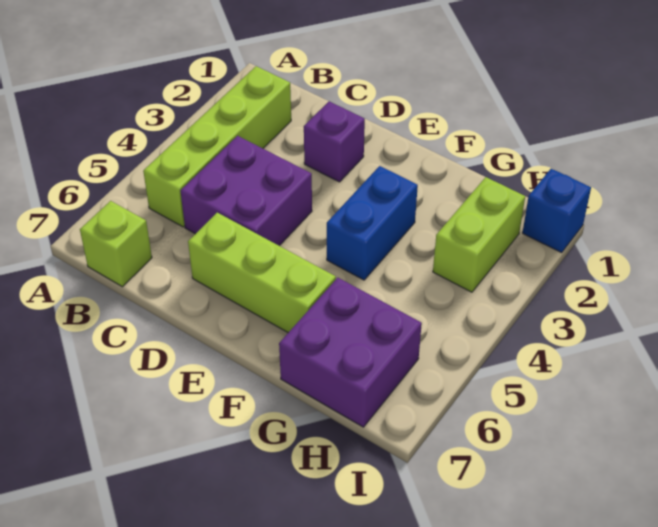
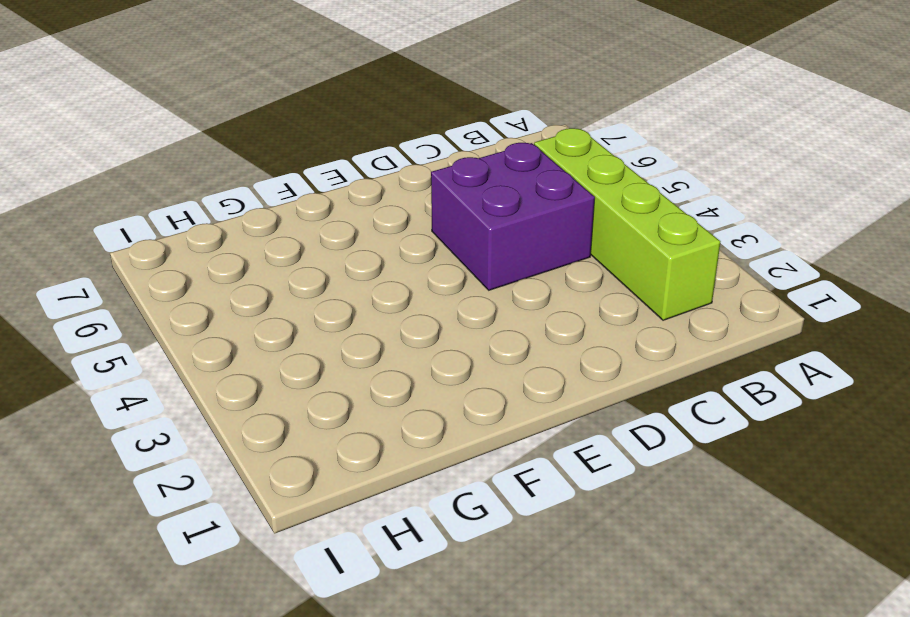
none -> lime 1x1 brick [80,201,152,287]
none -> purple 1x1 brick [304,101,365,182]

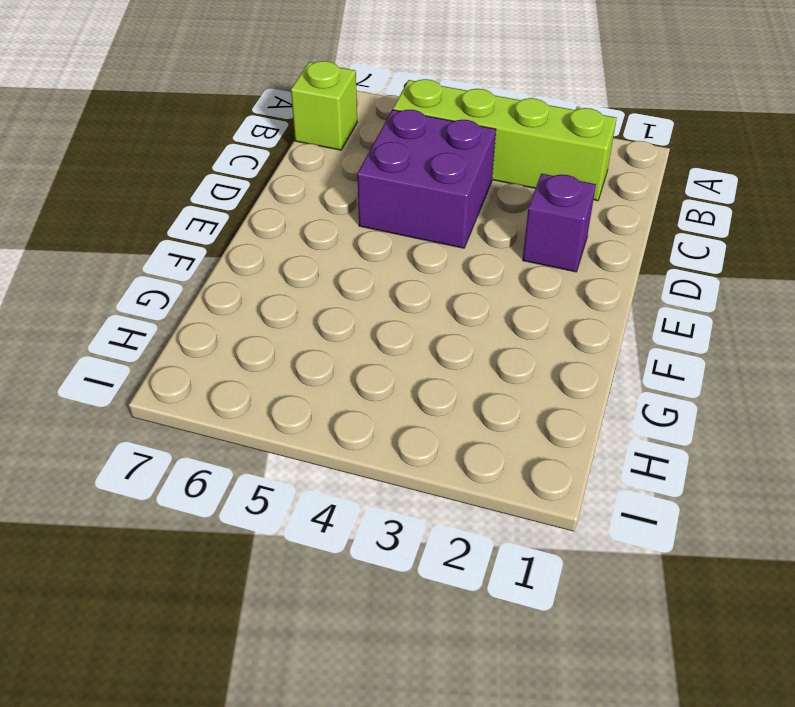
none -> lime 1x3 brick [188,213,336,333]
none -> blue 1x2 brick [327,166,418,280]

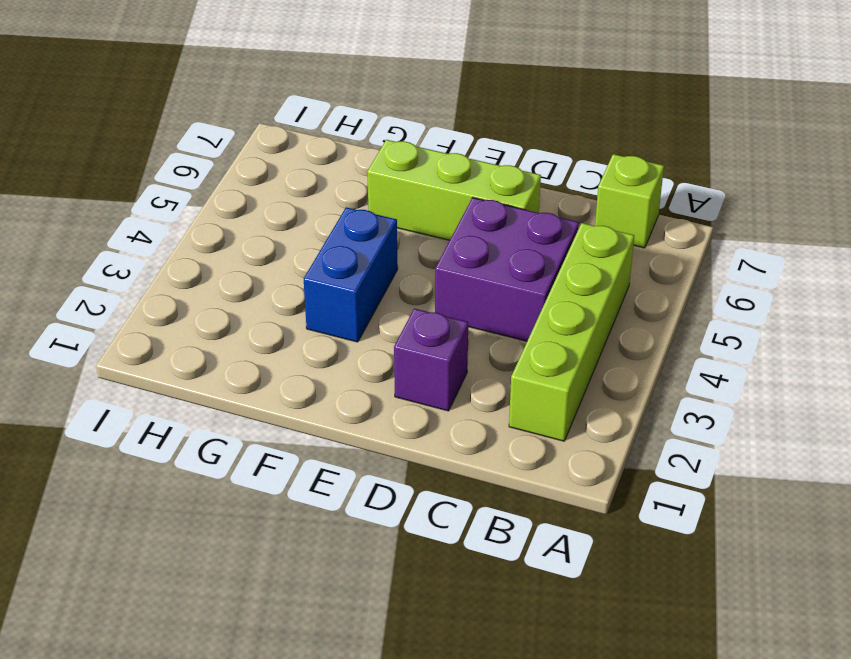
none -> purple 2x2 brick [279,278,422,427]
none -> lime 1x2 brick [433,177,525,292]

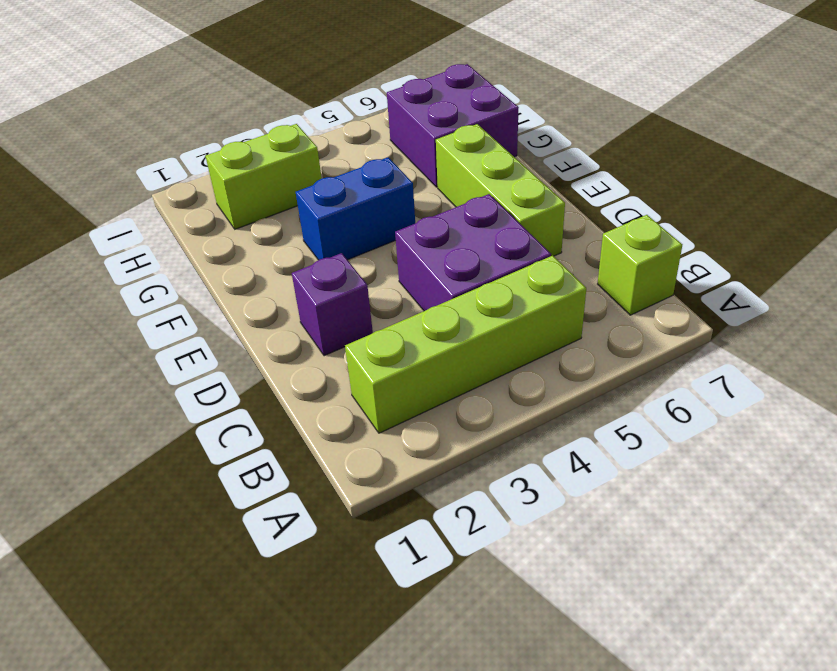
none -> blue 1x1 brick [522,169,591,253]

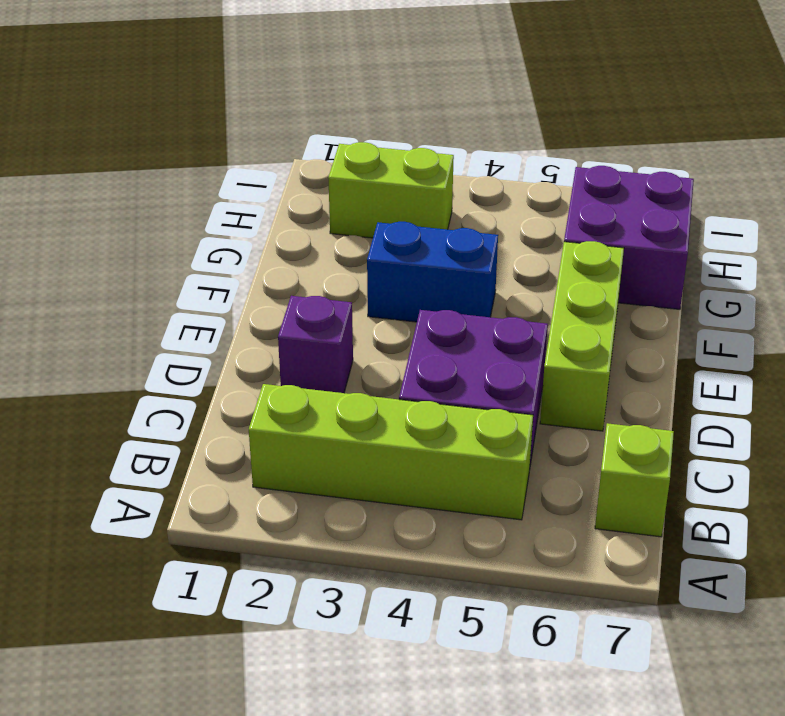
none -> blue 1x1 brick [522,169,591,253]

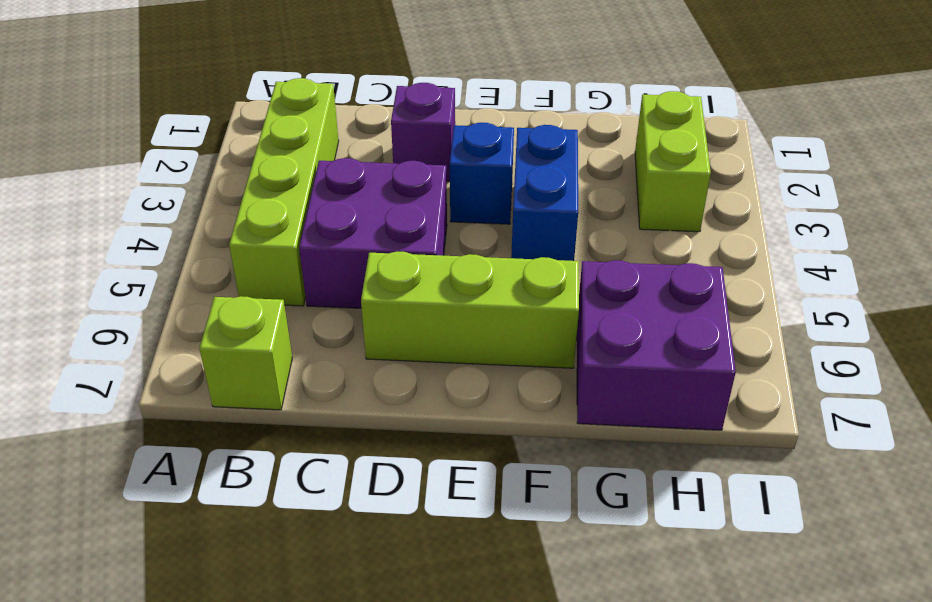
blue 1x1 brick [450,122,514,224] -> blue 1x1 brick moved to [522,169,591,253]

